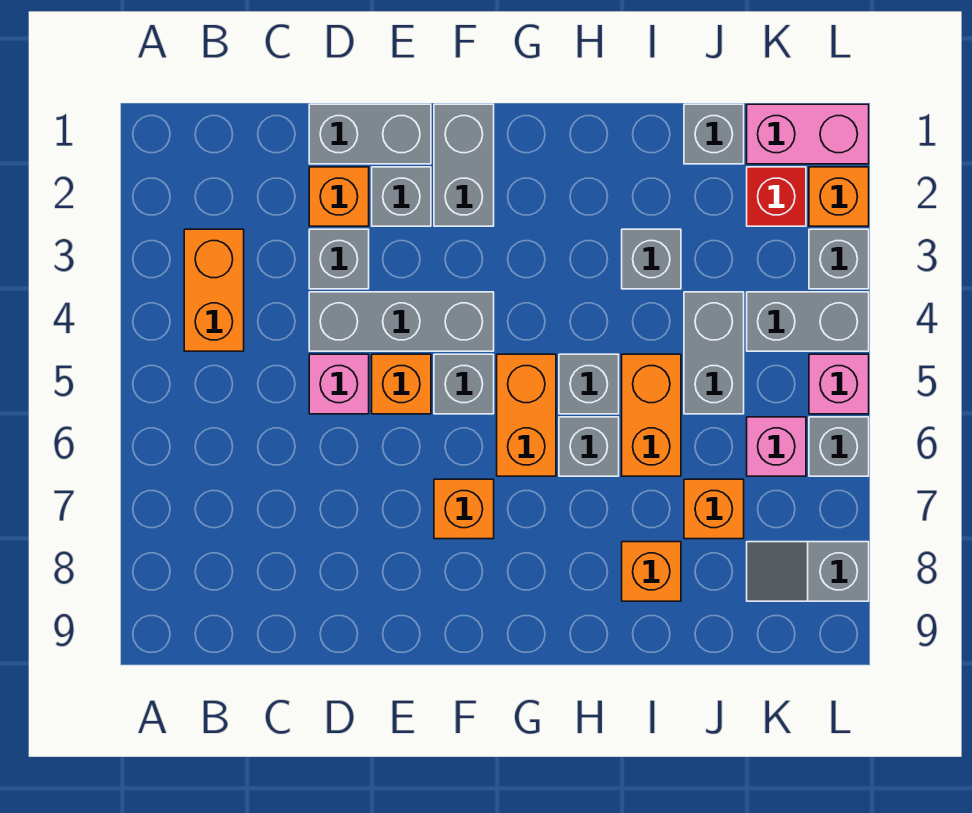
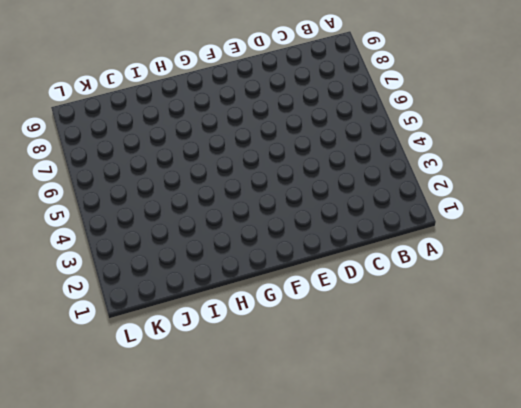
none -> orange 1x2 brick [184,229,244,351]
none -> grey 1x2 brick [309,104,431,164]
none -> orange 1x1 brick [309,167,369,226]

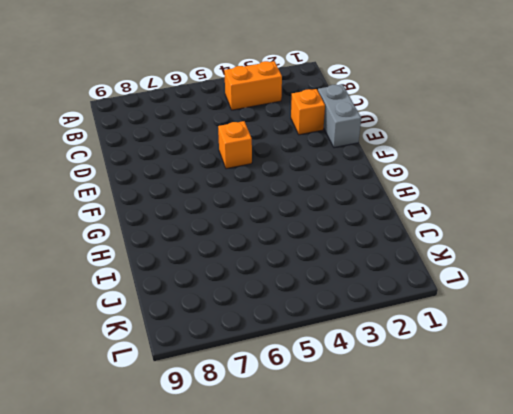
none -> grey 1x1 brick [309,229,369,289]
none -> grey 1x3 brick [309,292,494,351]
none -> pink 1x1 brick [309,354,369,414]

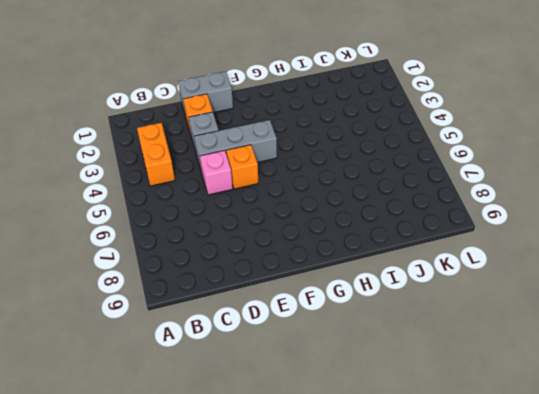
none -> grey 1x1 brick [372,167,431,226]
none -> grey 1x2 brick [434,104,494,226]
none -> grey 1x1 brick [434,354,494,414]

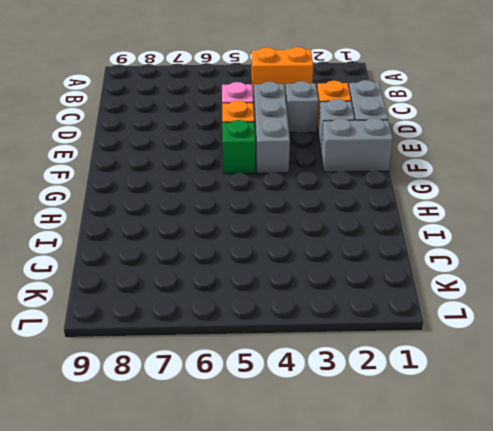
green 1x1 brick [222,120,255,174] -> grey 1x1 brick [434,354,494,414]
none -> orange 1x1 brick [434,479,494,539]
none -> orange 1x2 brick [497,354,556,476]
none -> grey 1x1 brick [559,354,619,414]

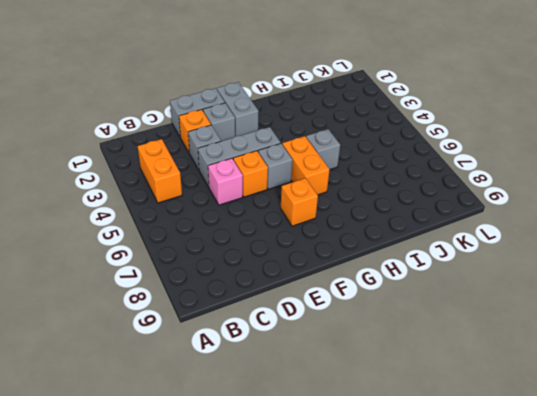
none -> grey 1x1 brick [559,417,619,476]
none -> grey 1x1 brick [622,229,681,289]
none -> orange 1x2 brick [622,354,681,476]

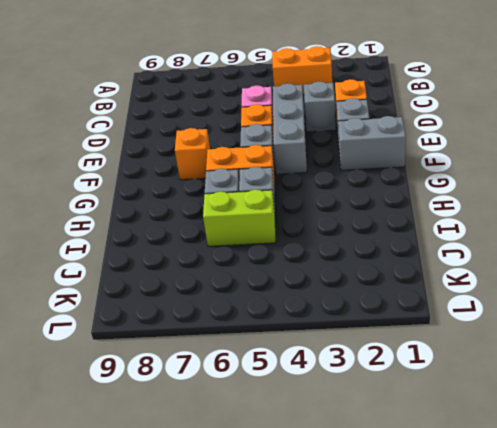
lime 1x2 brick [203,190,275,246] -> orange 1x2 brick [622,354,681,476]
none -> grey 1x2 brick [309,104,431,164]
none -> grey 1x1 brick [622,229,681,289]
none -> orange 1x1 brick [622,542,681,601]

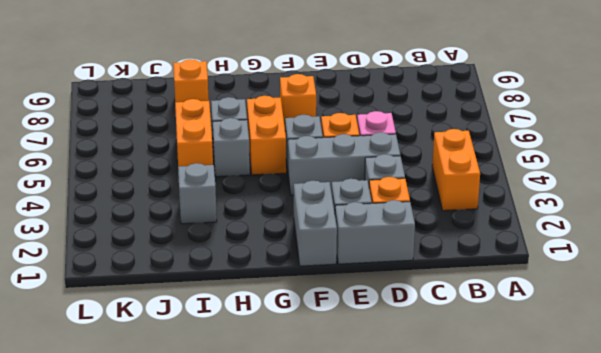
none -> grey 1x1 brick [684,104,744,164]
none -> grey 1x2 brick [684,292,744,414]
none -> orange 1x1 brick [684,479,744,539]

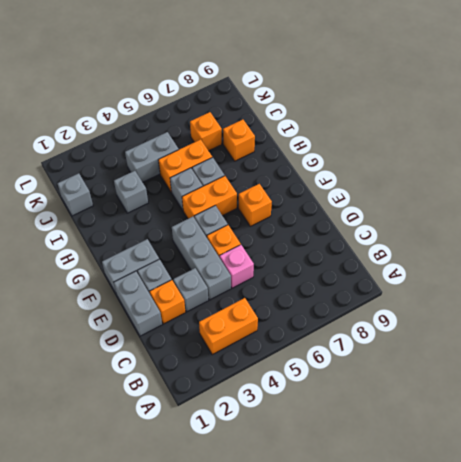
none -> pink 1x2 brick [747,104,869,164]
none -> red 1x1 brick [747,167,806,226]
none -> grey 1x2 brick [747,292,869,351]

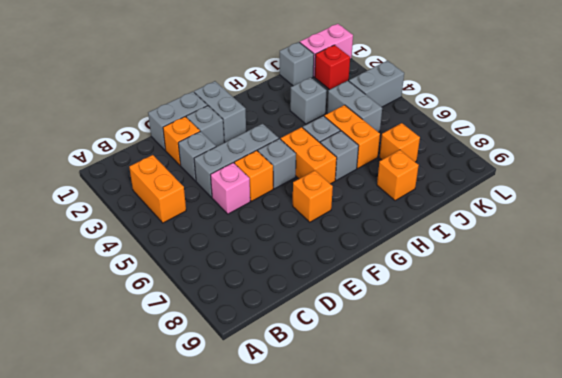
none -> pink 1x1 brick [747,417,806,476]
none -> grey 1x2 slope [747,542,869,601]
none -> orange 1x1 brick [809,167,869,226]

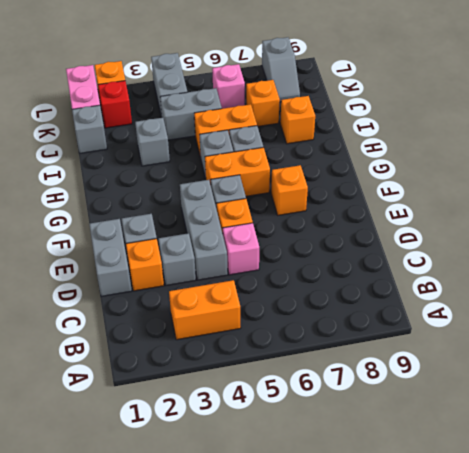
none -> grey 1x2 brick [434,104,494,226]
none -> grey 1x1 brick [809,229,869,289]
none -> pink 1x1 brick [809,354,869,414]

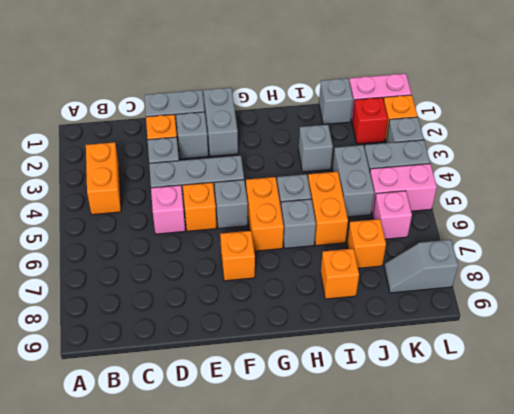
pink 1x2 brick [370,164,437,214] -> pink 1x1 brick [809,354,869,414]
none -> grey 1x1 brick [809,417,869,476]

